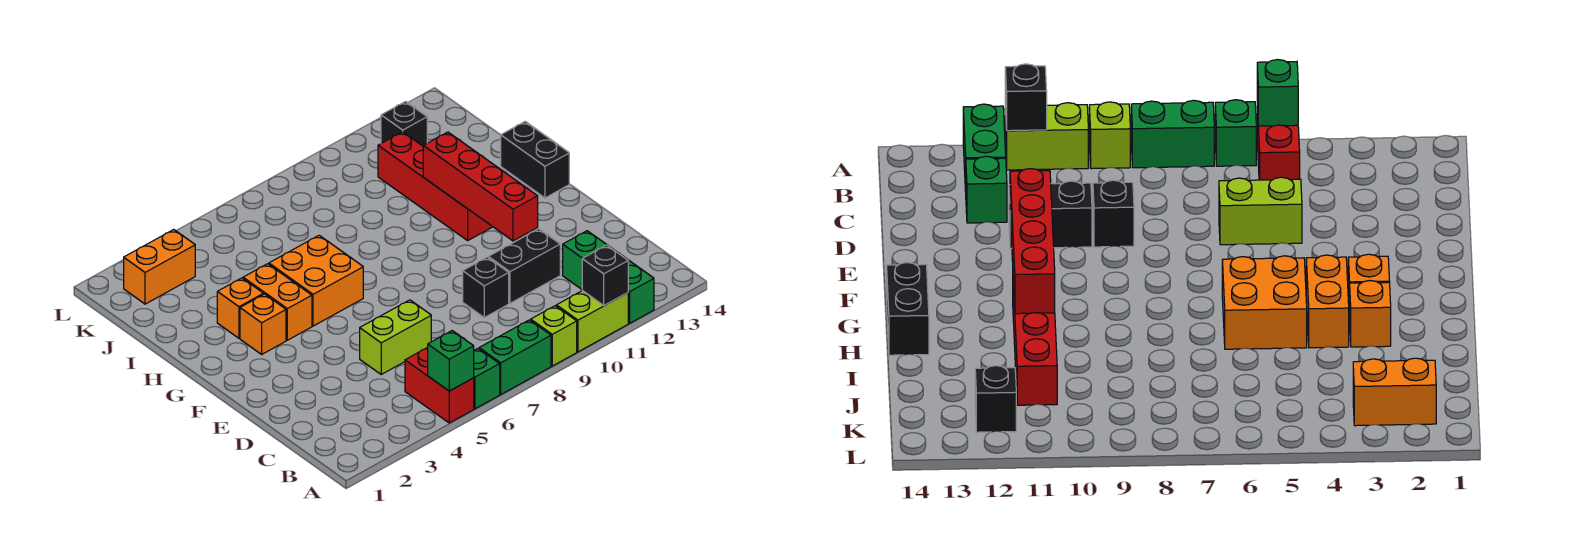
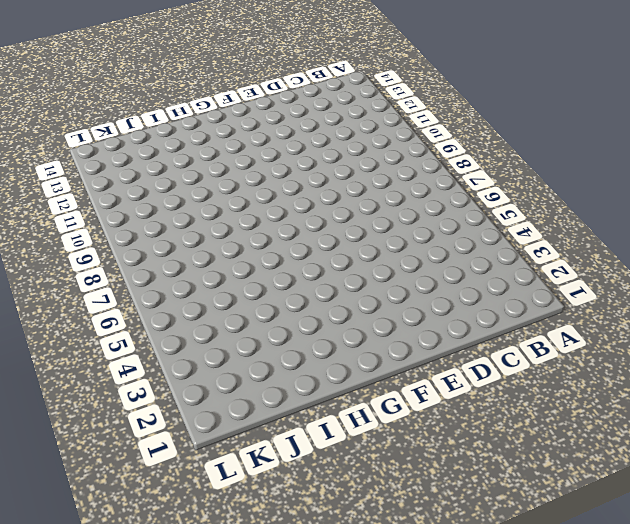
none -> red 1x2 brick [405,347,474,423]
none -> green 1x1 brick [474,349,500,409]
none -> green 1x2 brick [479,320,551,394]

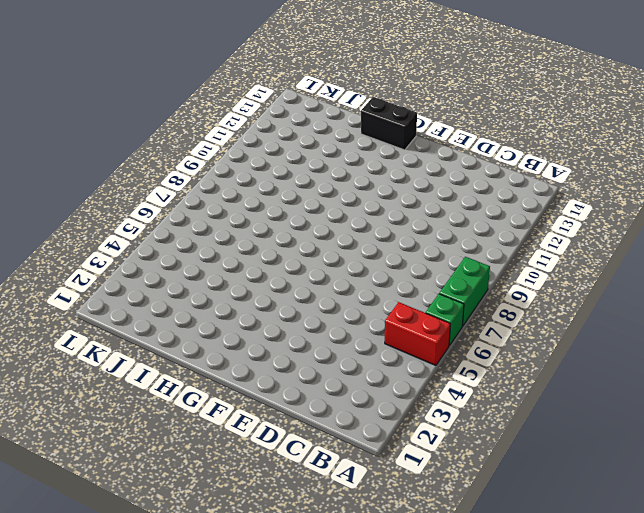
none -> lime 1x1 brick [531,306,577,366]
none -> lime 1x2 brick [556,291,628,352]
none -> green 1x2 brick [610,247,654,323]

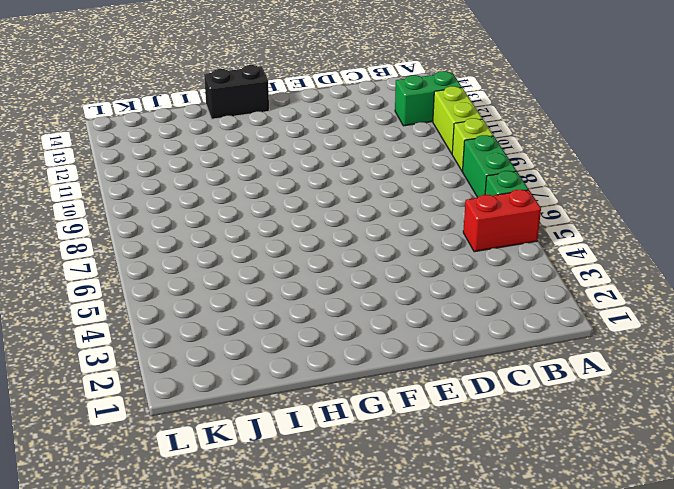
none -> green 1x1 brick [563,231,608,289]
none -> lime 1x2 brick [360,300,431,374]
none -> black 1x1 brick [463,257,509,317]

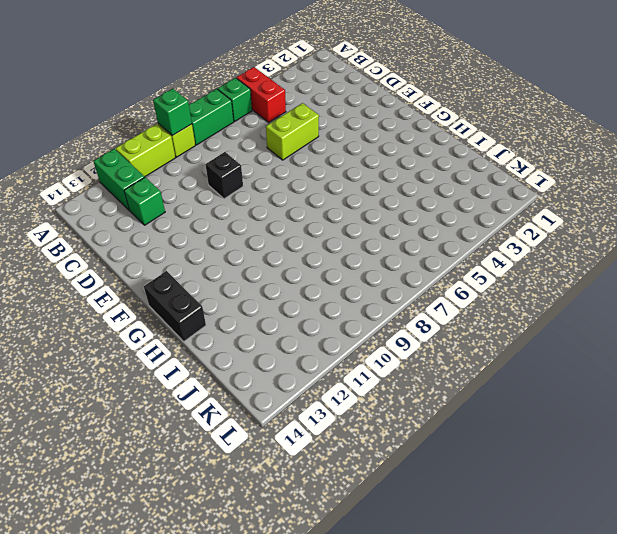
green 1x1 brick [153,89,192,136] -> green 1x1 brick moved to [428,331,474,391]
none -> black 1x2 brick [488,229,560,303]
none -> orange 1x1 brick [240,294,286,354]
none -> orange 1x2 brick [243,264,312,340]

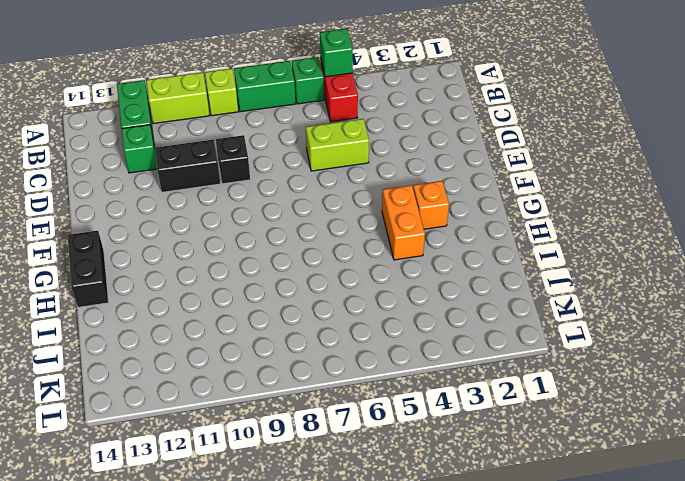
none -> orange 2x2 brick [269,235,363,326]
none -> red 1x4 brick [378,132,492,240]
none -> orange 1x1 brick [217,278,263,338]

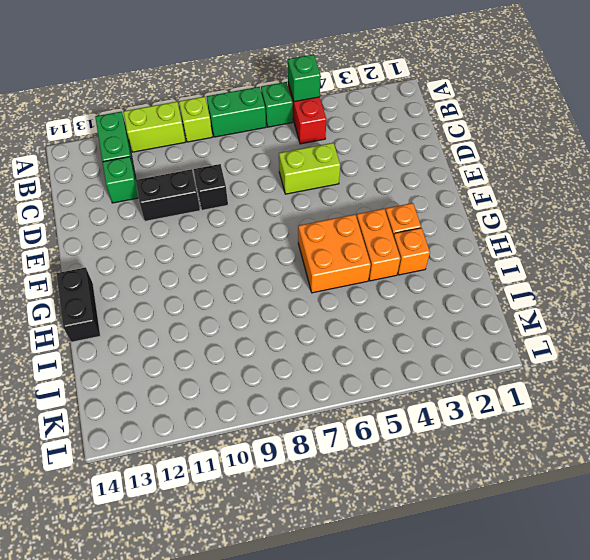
none -> red 1x4 brick [378,132,492,240]
none -> orange 1x2 brick [124,230,195,304]
none -> black 1x1 brick [381,101,427,146]

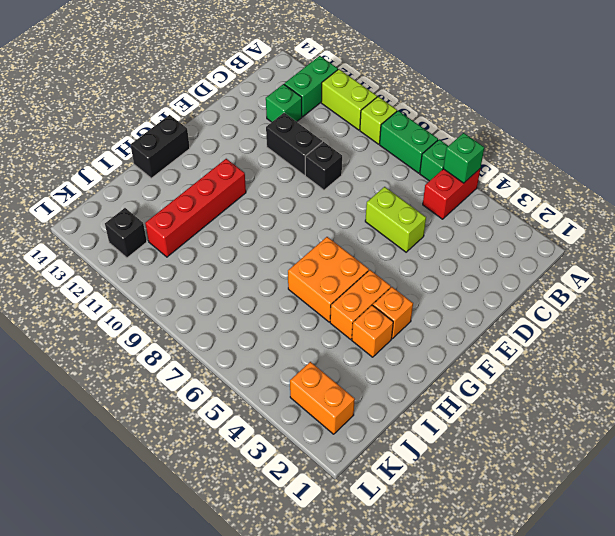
none -> black 1x1 brick [582,245,628,305]
none -> red 1x4 brick [423,132,538,241]

